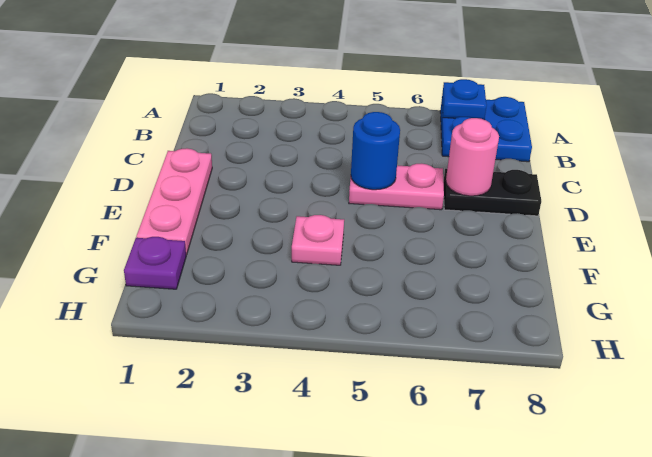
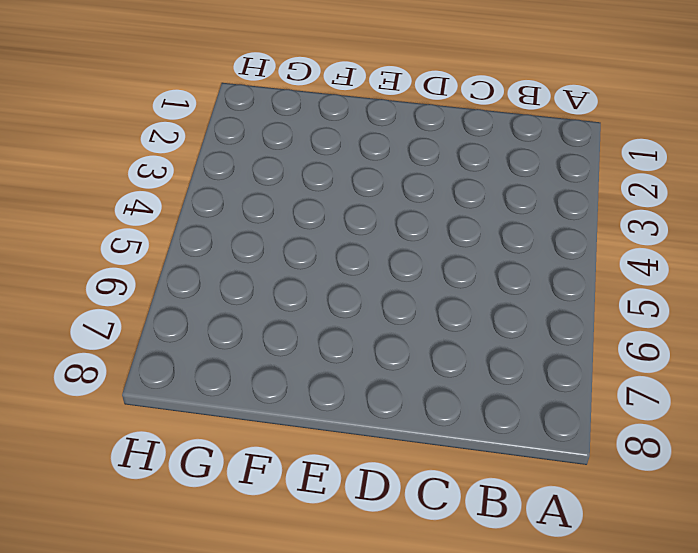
none -> blue 2x2 plate [440,97,532,162]
none -> pink 1x3 plate [136,148,212,255]

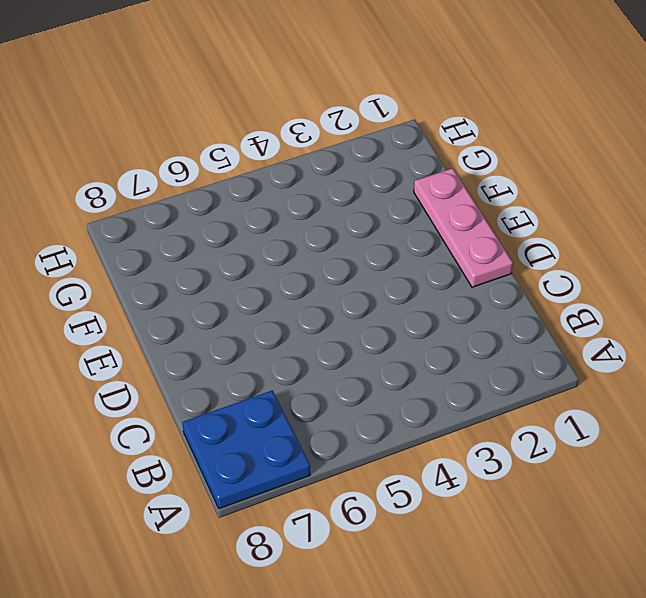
none -> pink 1x2 plate [349,164,444,210]
none -> black 1x2 plate [443,169,541,216]

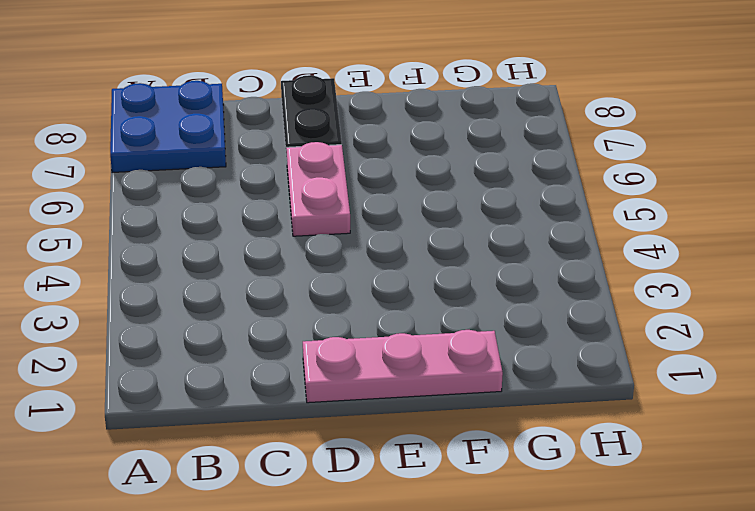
none -> pink 1x1 plate [292,215,344,265]
none -> purple 1x1 plate [124,237,186,289]

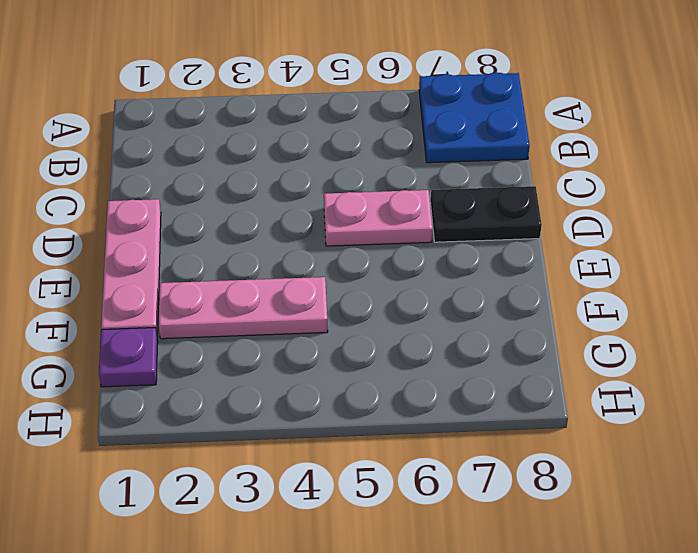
pink 1x3 plate [159,277,328,339] -> pink 1x1 plate [292,215,344,265]
none -> blue 1x1 plate [442,79,487,120]
none -> blue 1x1 round brick [351,112,400,190]

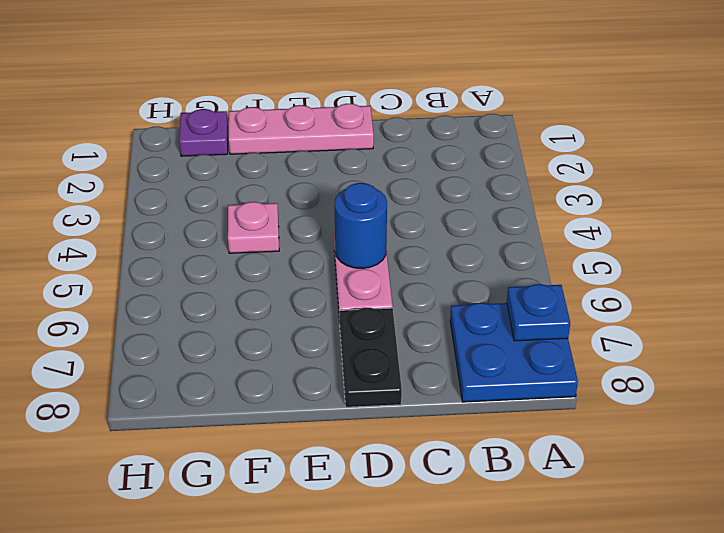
none -> pink 1x1 round brick [446,118,499,196]

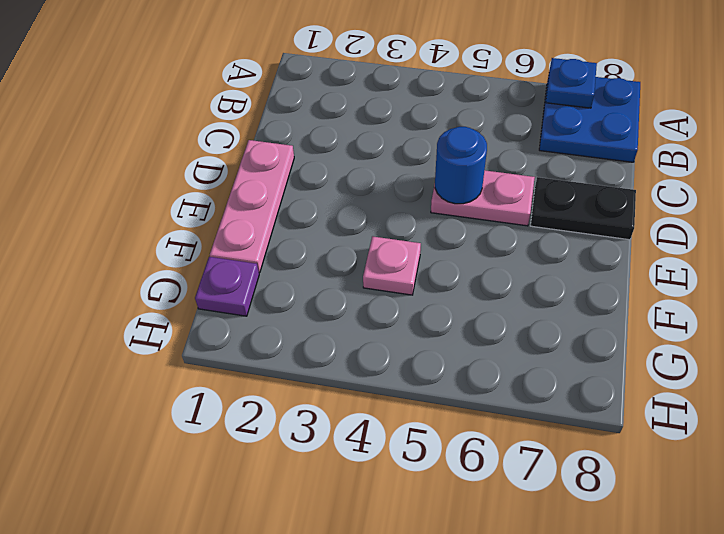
none -> pink 1x1 round brick [446,118,499,196]

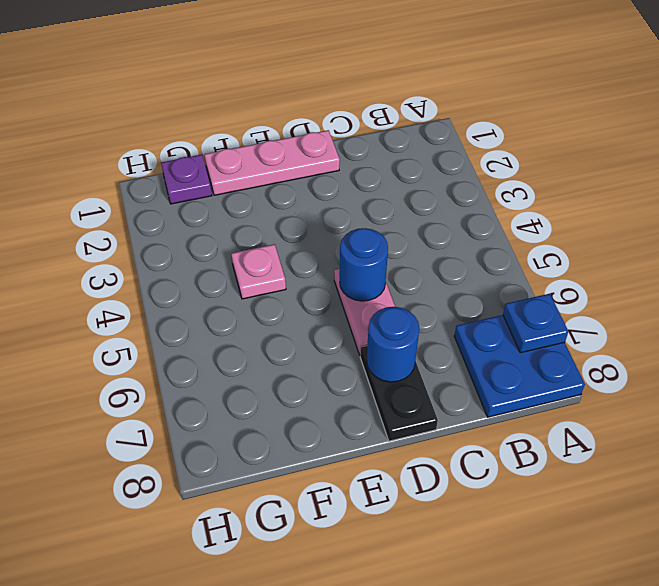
blue 1x1 round brick [367,307,419,382] -> pink 1x1 round brick [446,118,499,196]

